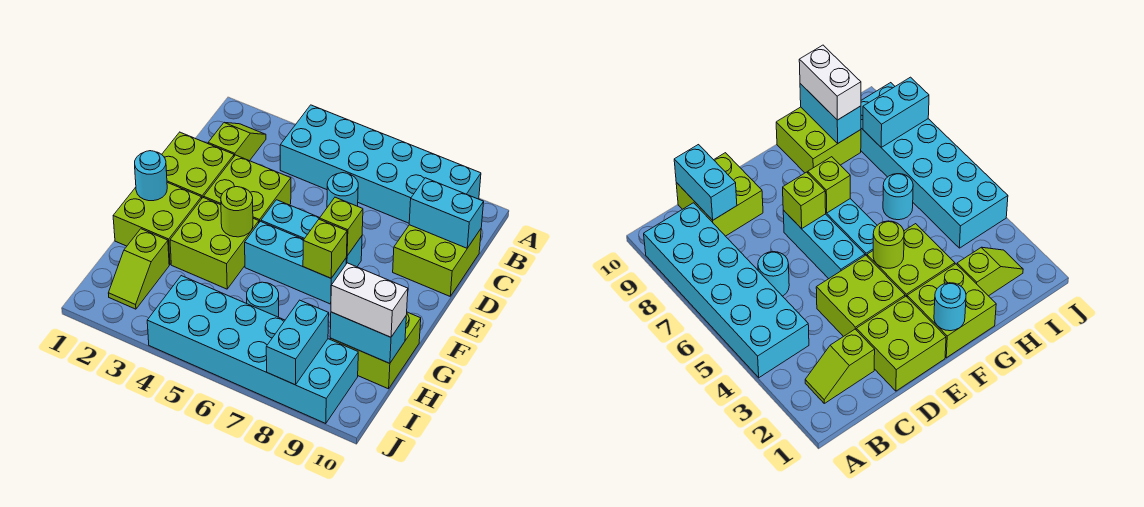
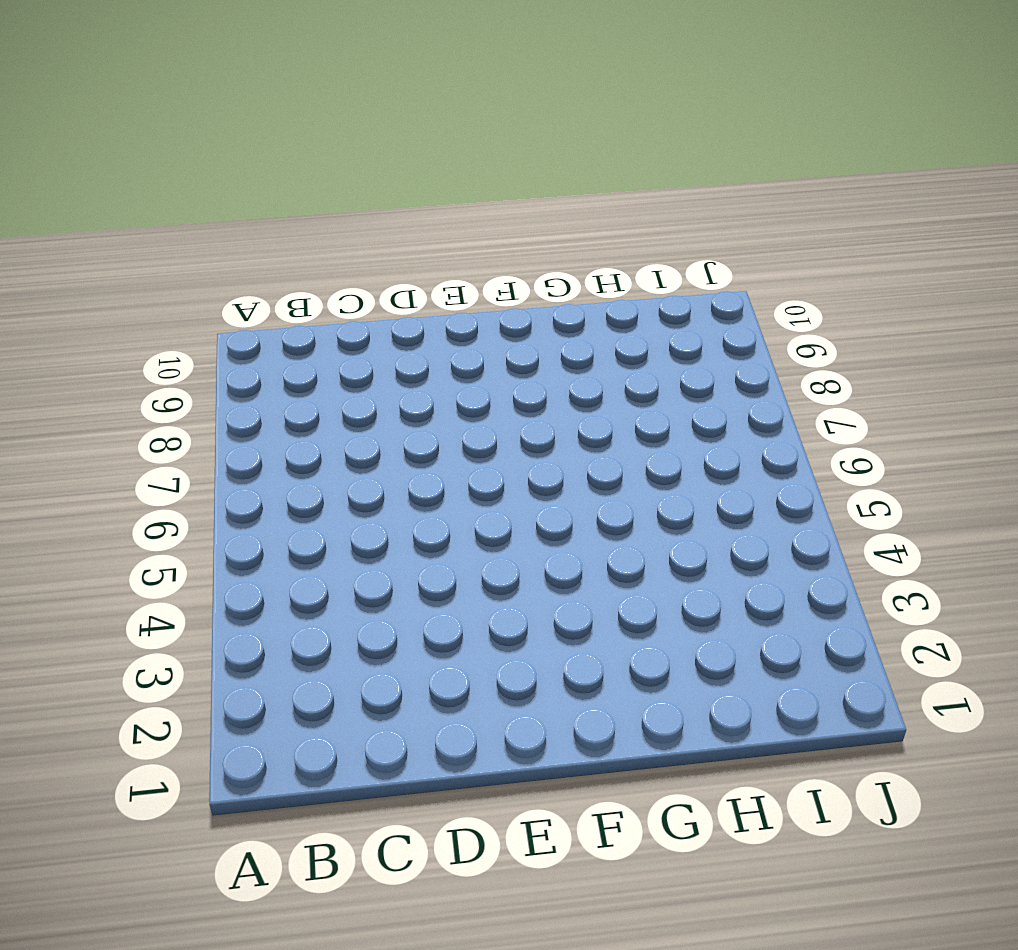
none -> cyan 2x6 brick [280,105,481,223]
none -> lime 1x2 slope [208,123,266,161]
none -> cyan 1x1 round brick [327,173,358,207]

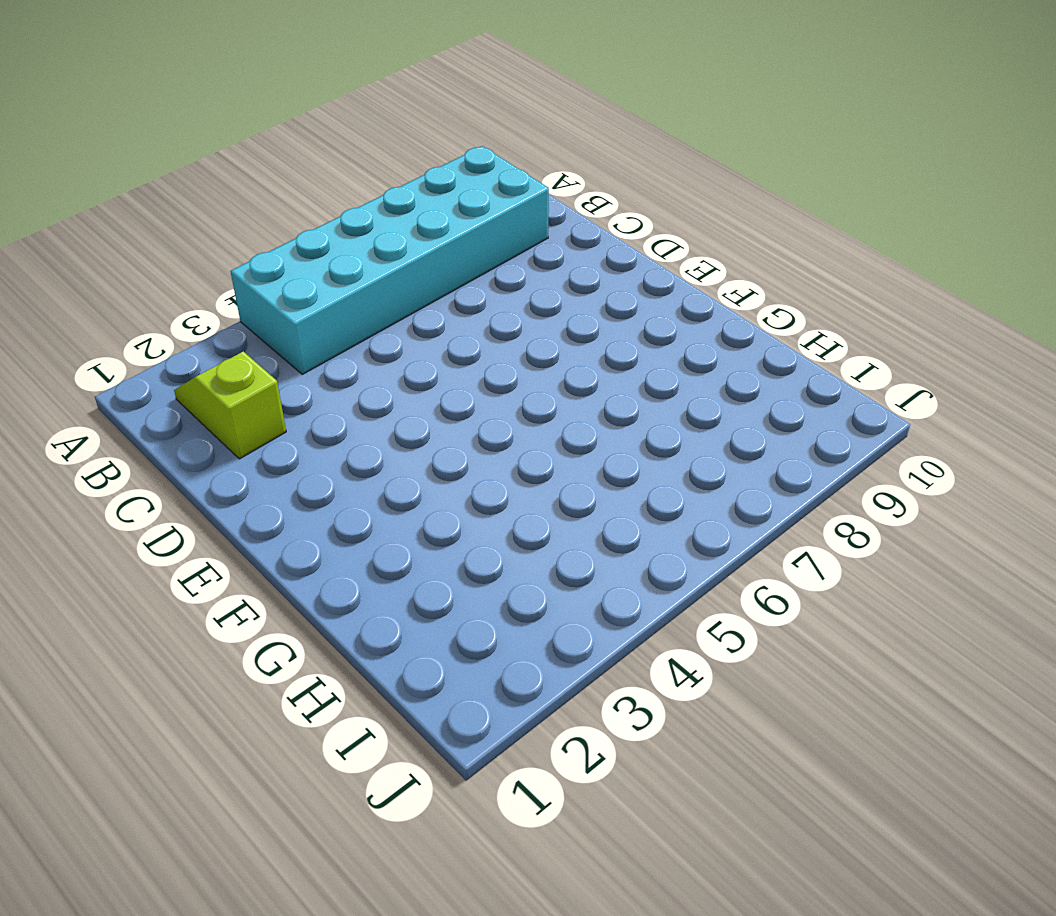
none -> cyan 1x1 round brick [327,173,358,207]
none -> lime 2x2 brick [393,225,481,296]
none -> lime 2x2 brick [162,132,234,198]

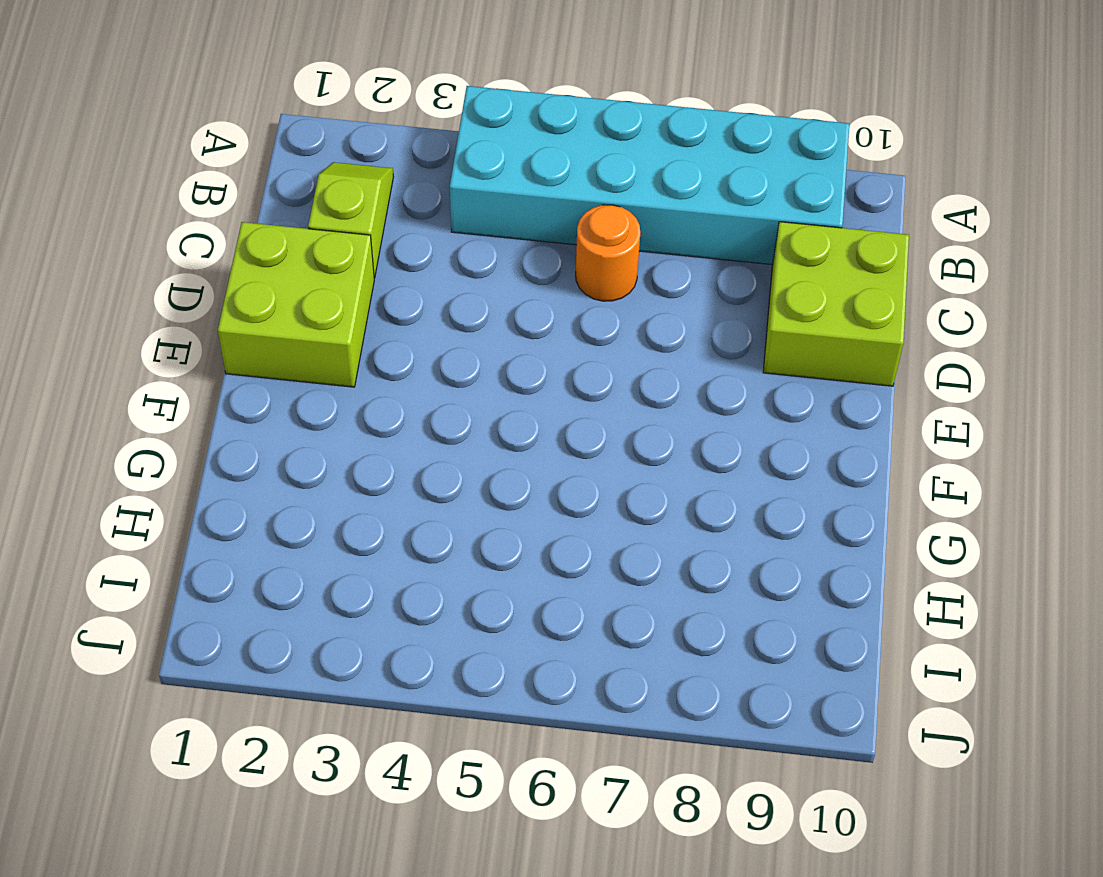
orange 1x1 round brick [576,205,640,301] -> cyan 1x1 round brick [327,173,358,207]
none -> lime 2x2 brick [204,155,291,222]
none -> cyan 1x3 brick [261,200,362,267]
none -> lime 2x2 brick [113,183,202,265]

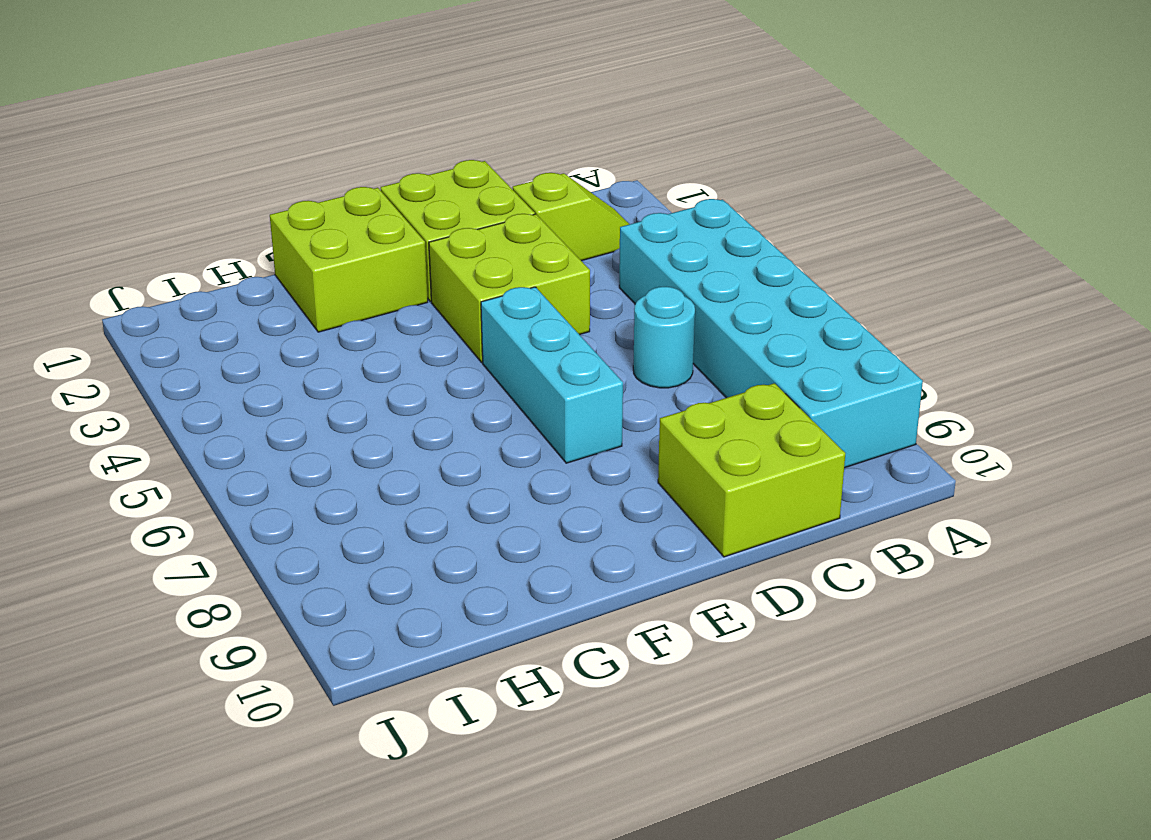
none -> lime 2x2 brick [170,197,259,289]
none -> cyan 1x3 brick [245,221,346,304]
none -> lime 2x2 brick [330,312,421,389]

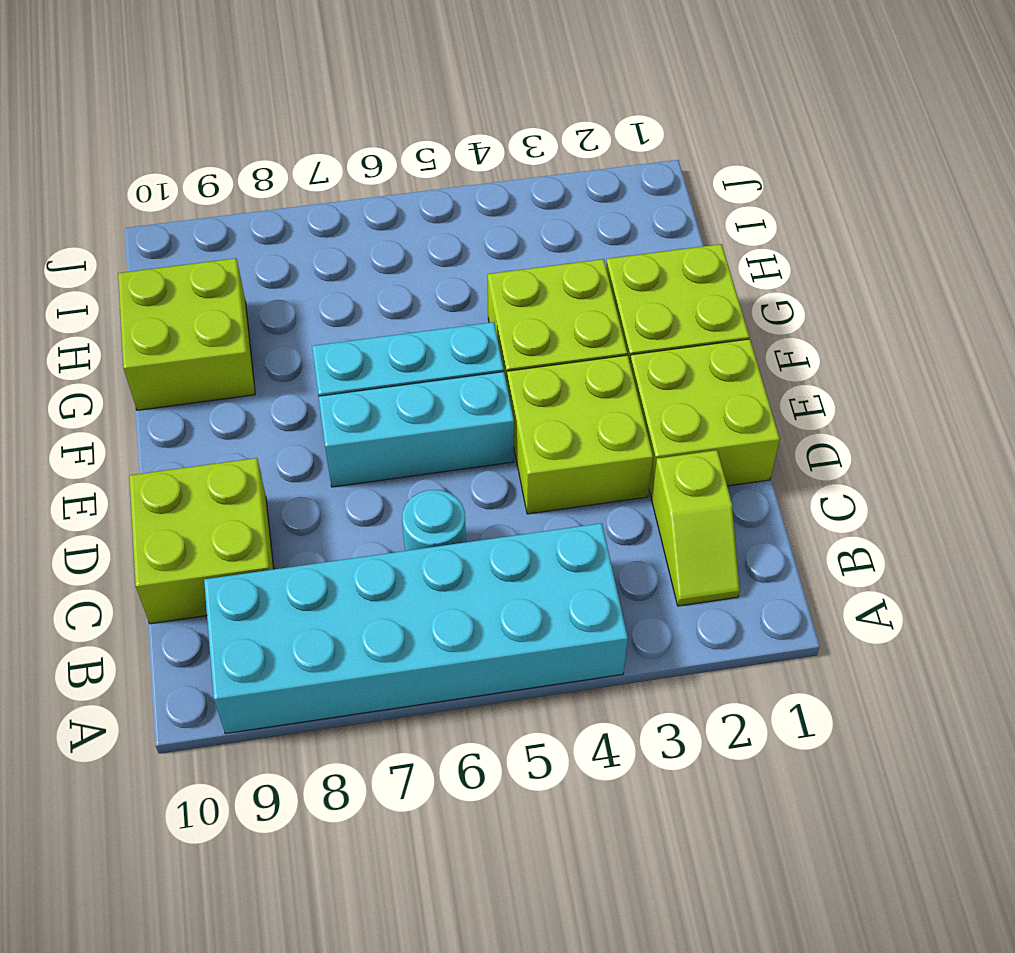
none -> lime 1x2 slope [108,229,169,309]
none -> cyan 1x1 round brick [247,282,279,317]
none -> cyan 2x6 brick [147,276,358,424]

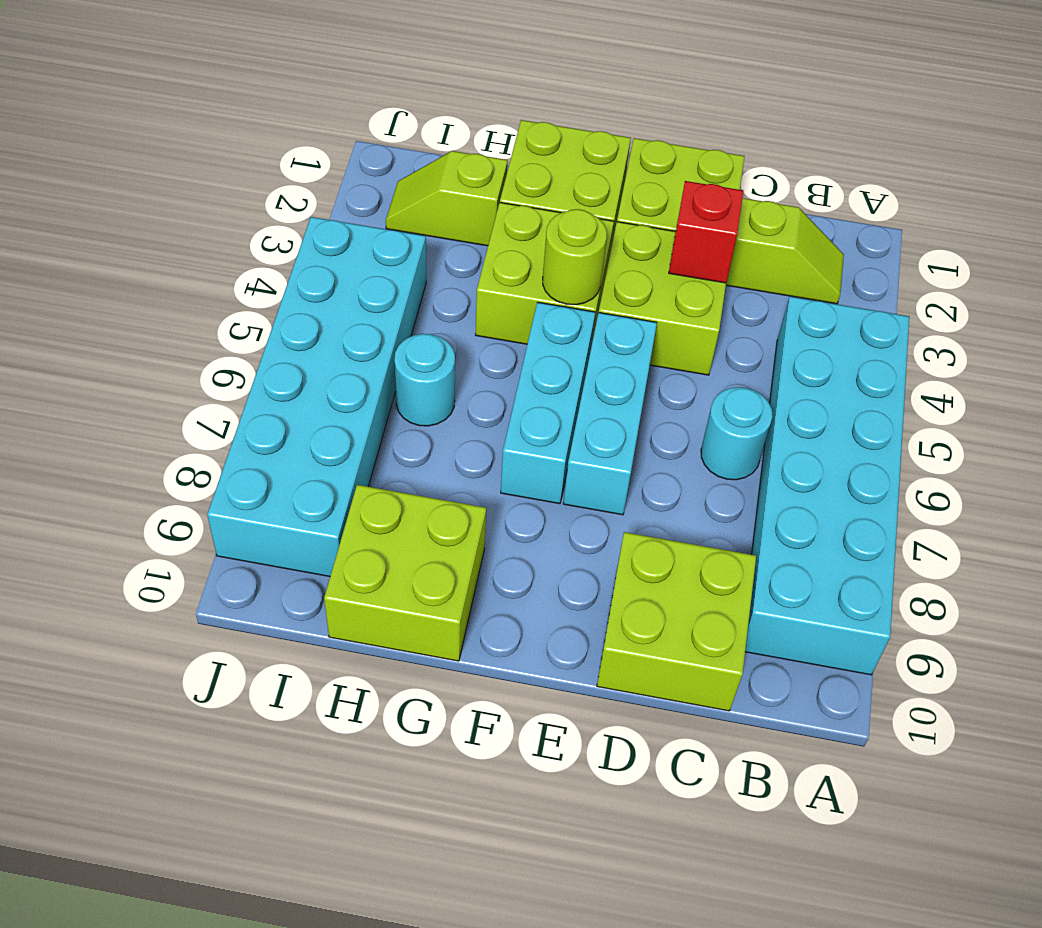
red 1x1 brick [669,181,743,283] -> none
none -> cyan 1x2 brick [409,178,484,248]
none -> lime 1x1 brick [320,197,363,256]
none -> cyan 1x1 round brick [135,151,167,201]

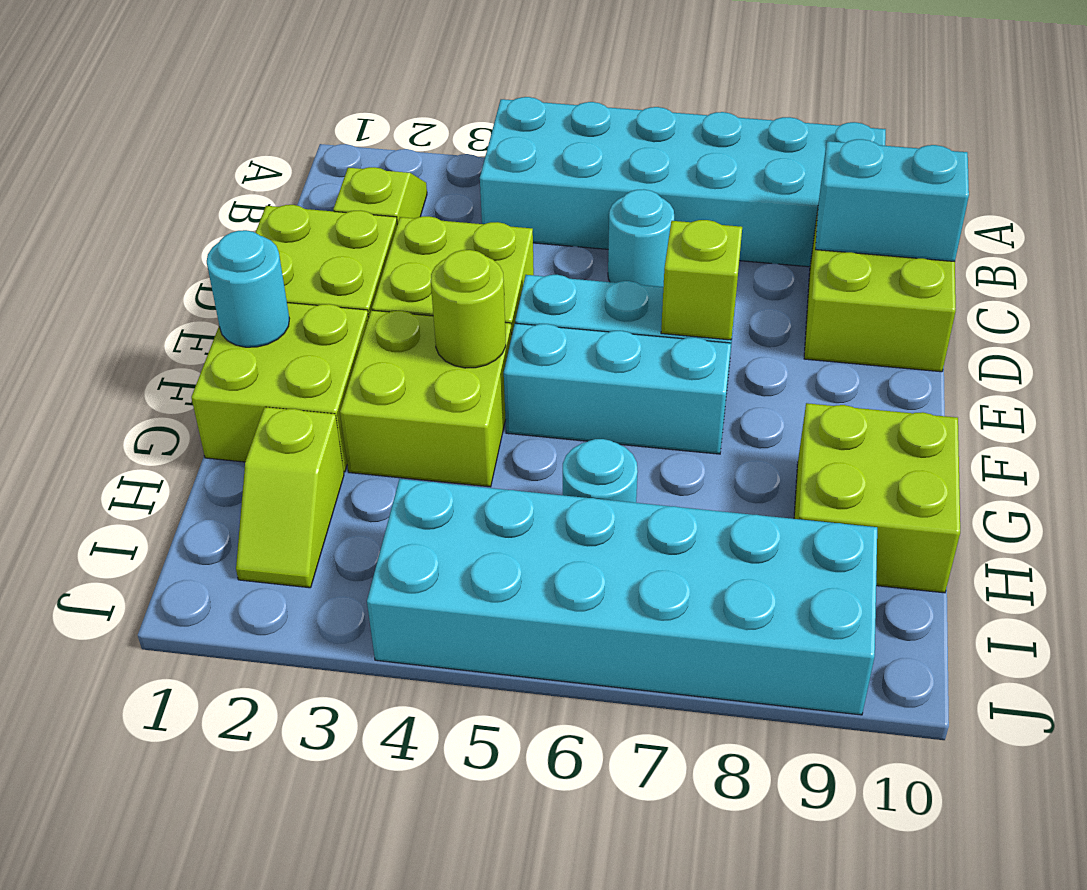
none -> lime 1x1 brick [303,219,347,278]
none -> cyan 1x2 brick [330,312,406,363]
none -> cyan 1x2 brick [266,300,329,385]

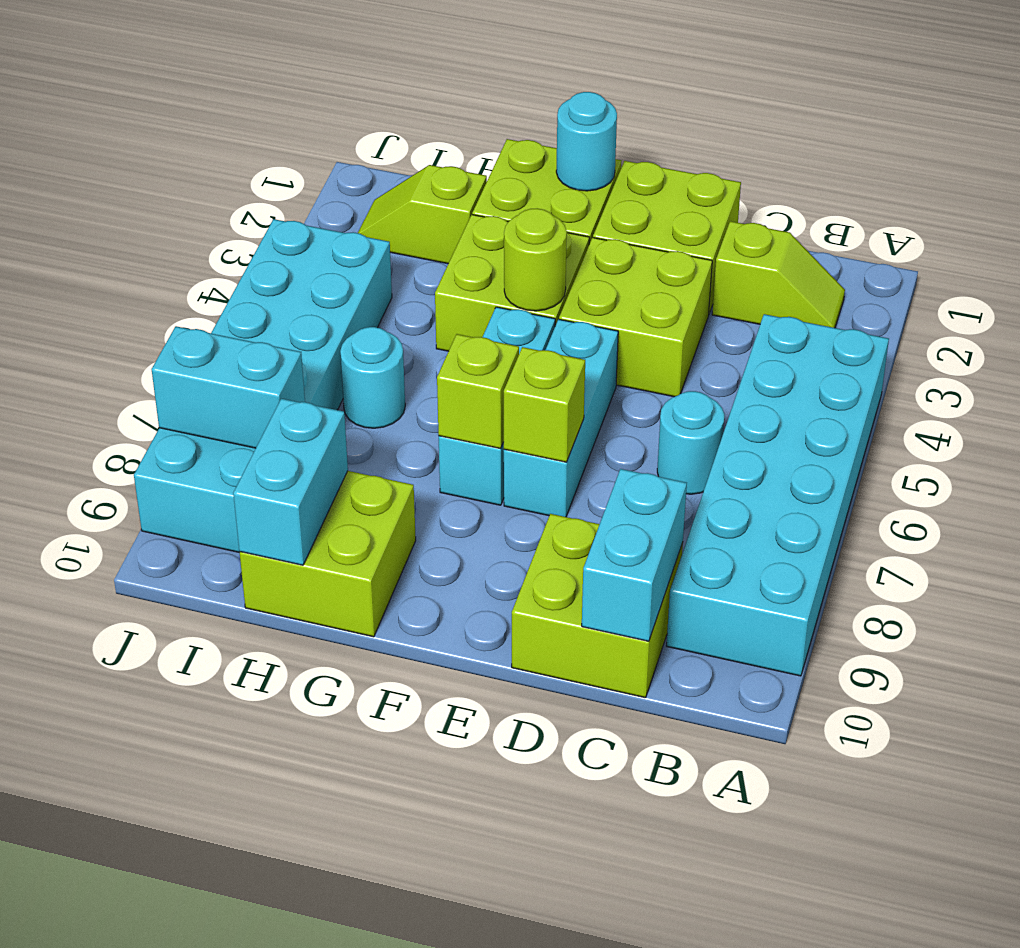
none -> white 1x2 brick [331,263,408,337]

